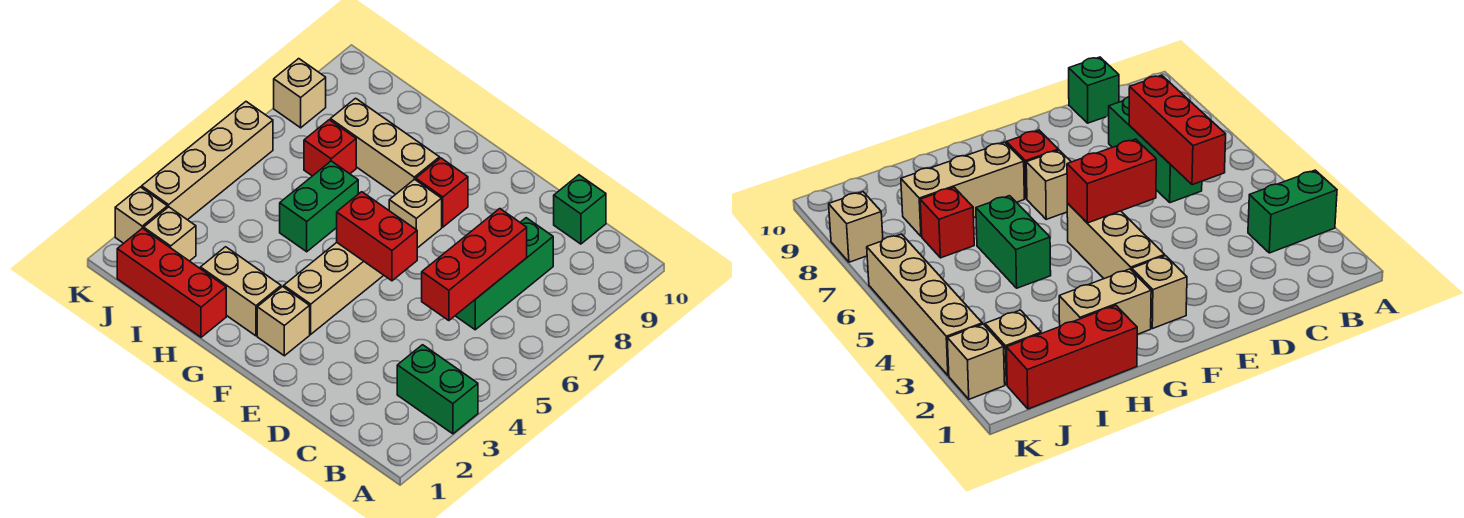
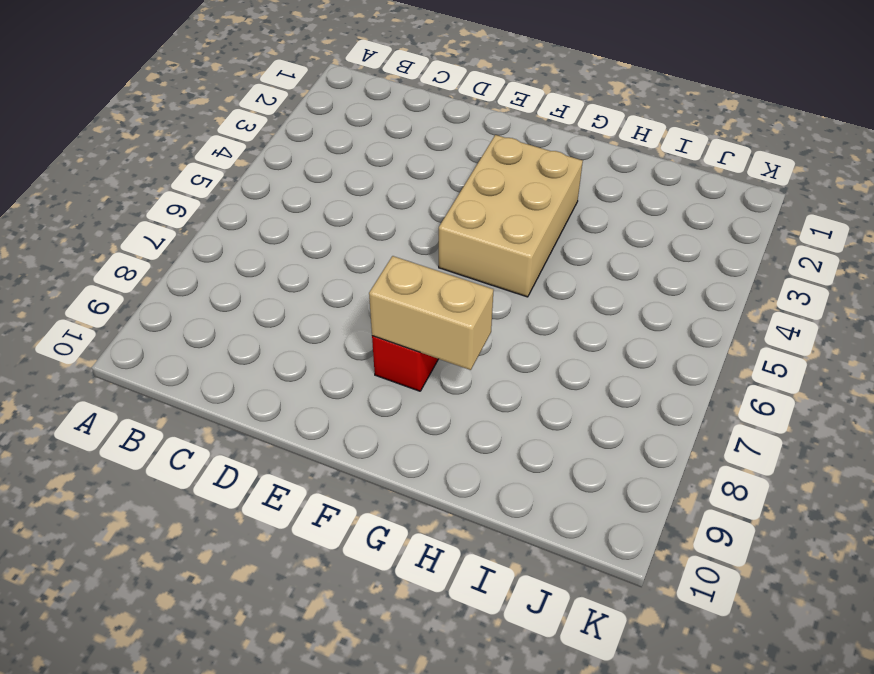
tan 2x3 brick [439,135,583,297] -> tan 1x3 brick [284,243,384,334]
tan 1x2 brick [369,256,493,370] -> tan 1x2 brick moved to [200,247,281,336]
none -> green 1x2 brick [397,345,478,434]
none -> green 1x3 brick [455,218,553,330]
none -> green 1x1 brick [554,175,606,244]

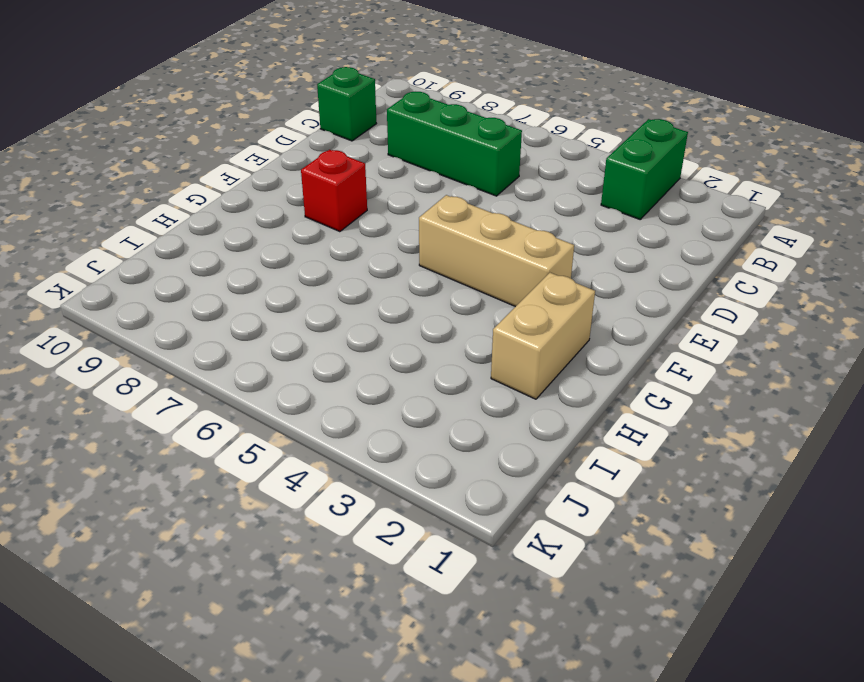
none -> tan 1x1 brick [257,287,310,356]
none -> tan 1x1 brick [389,179,442,248]
none -> tan 1x3 brick [330,98,440,194]

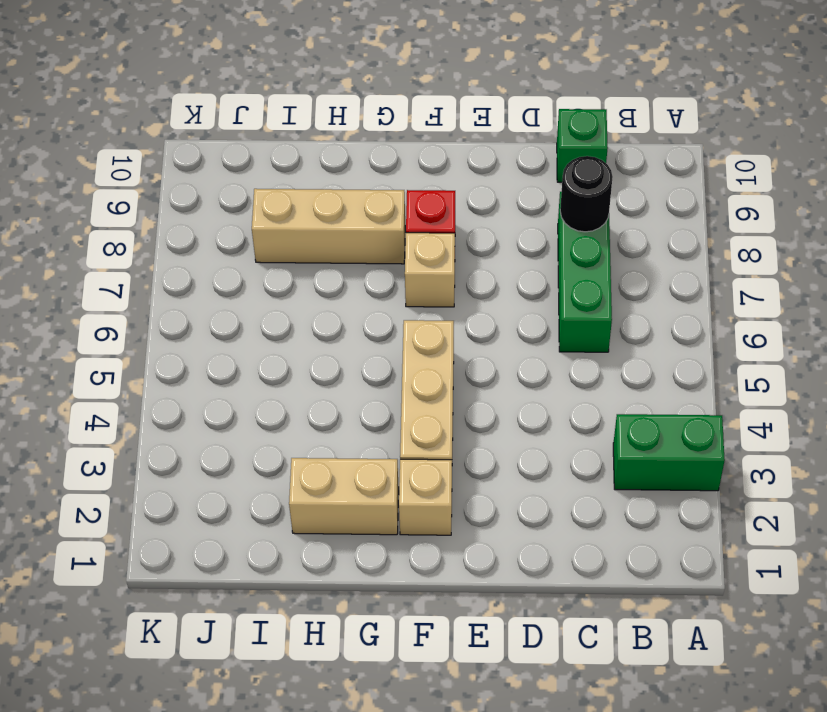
black 1x1 round brick [560,156,613,232] -> none
none -> red 1x3 brick [117,228,226,337]
none -> green 1x2 brick [280,161,358,252]
none -> red 1x1 brick [304,120,356,176]

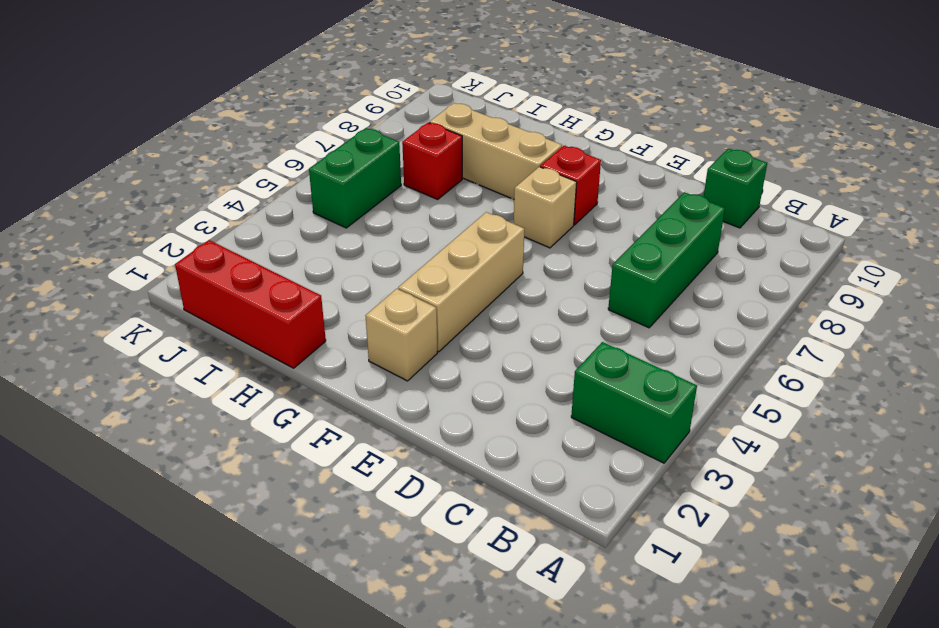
green 1x2 brick [309,128,401,228] -> green 1x2 brick moved to [280,161,358,252]
none -> tan 1x2 brick [200,247,281,336]
none -> tan 1x1 brick [144,207,196,261]
none -> tan 1x1 brick [115,187,167,243]

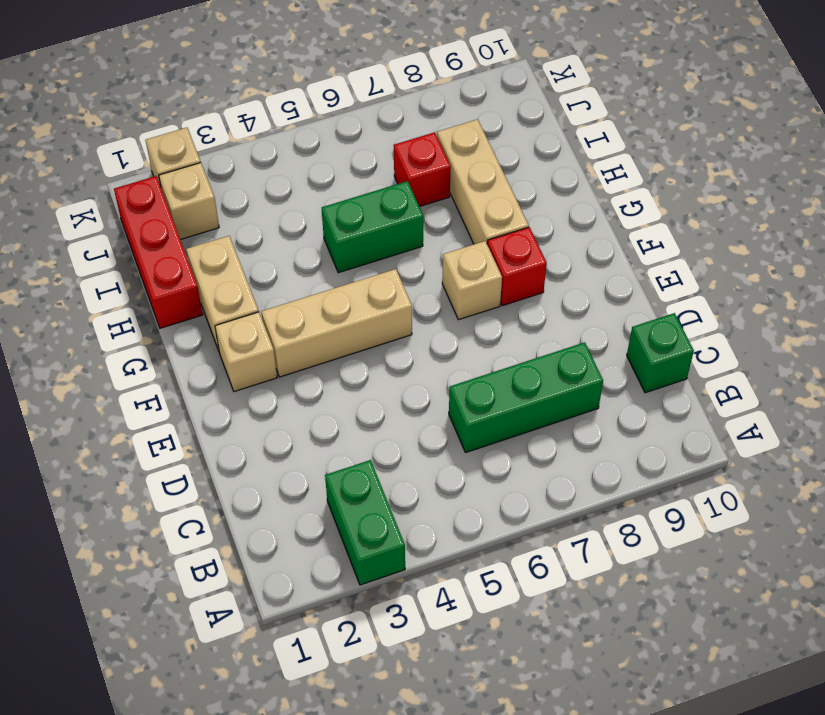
none -> tan 1x4 brick [142,102,273,220]
none -> tan 1x1 brick [274,59,326,128]
none -> red 1x3 brick [422,209,527,321]

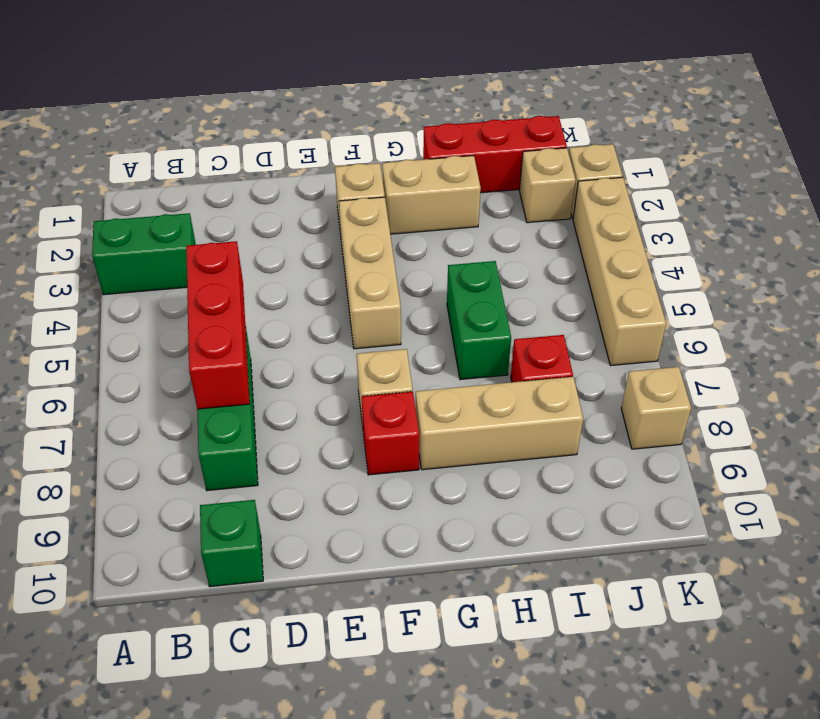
none -> red 1x2 brick [337,192,417,281]

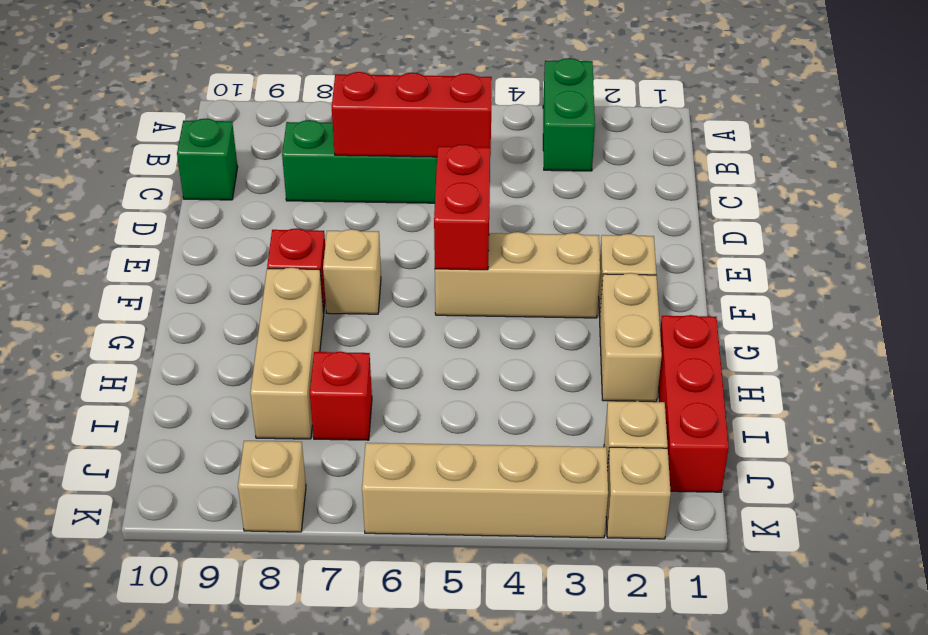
none -> green 1x2 brick [280,161,358,252]

